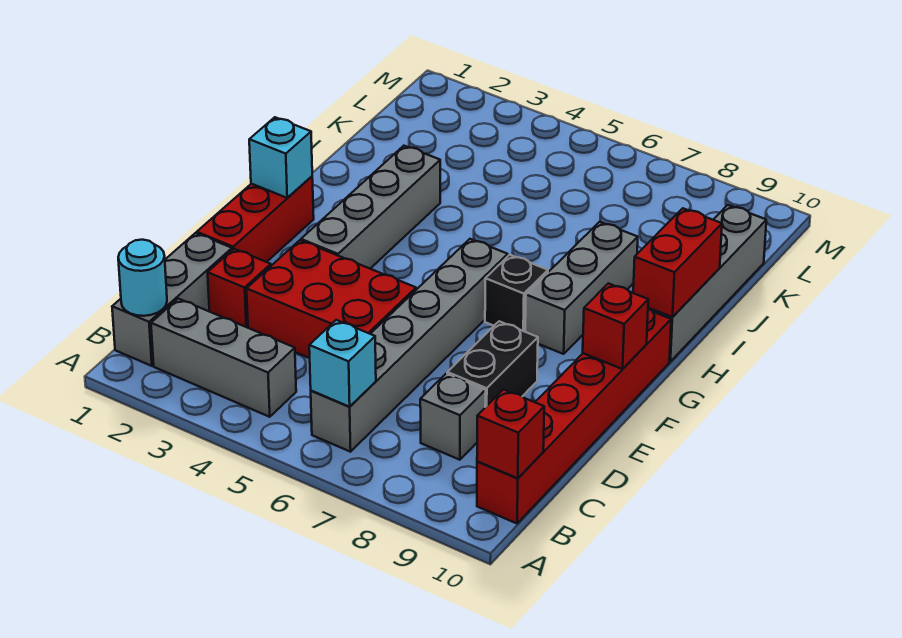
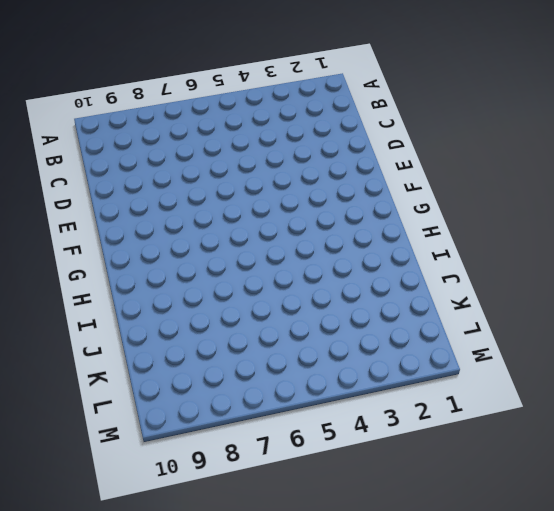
none -> grey 1x3 brick [112,233,232,366]
none -> grey 1x3 brick [151,299,296,417]
none -> grey 1x6 brick [311,239,508,452]

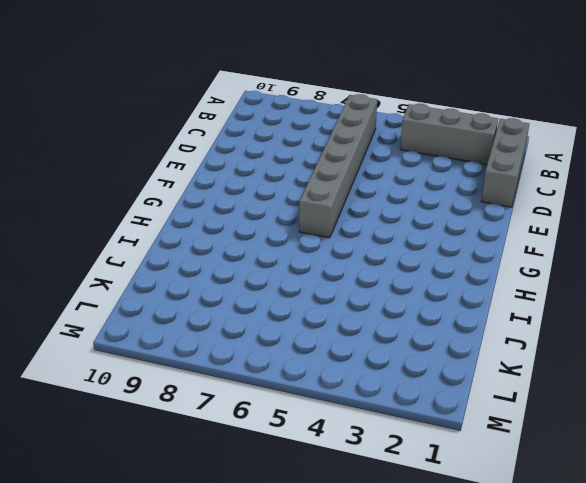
none -> red 1x6 brick [477,308,671,523]
none -> grey 1x1 brick [420,373,486,460]
none -> red 1x1 brick [208,249,271,328]

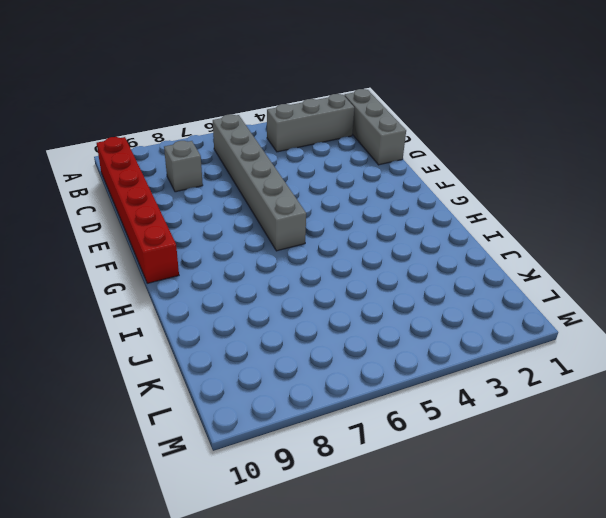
none -> red 1x1 brick [208,249,271,328]
none -> red 2x3 brick [247,240,416,358]
none -> black 1x2 brick [447,321,538,407]

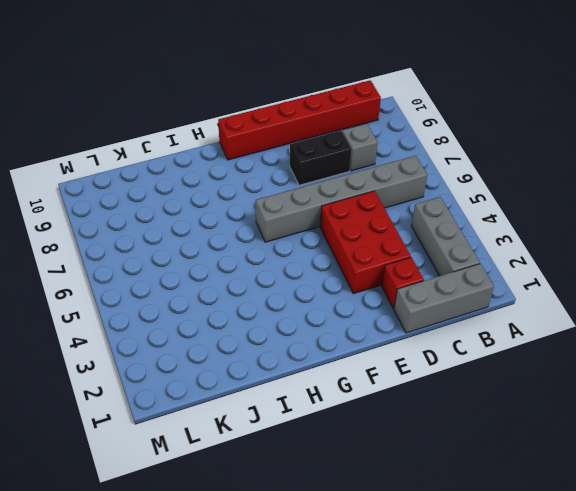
none -> red 1x3 brick [197,176,314,262]
none -> grey 1x4 brick [301,146,440,269]
none -> black 1x1 brick [485,255,548,332]

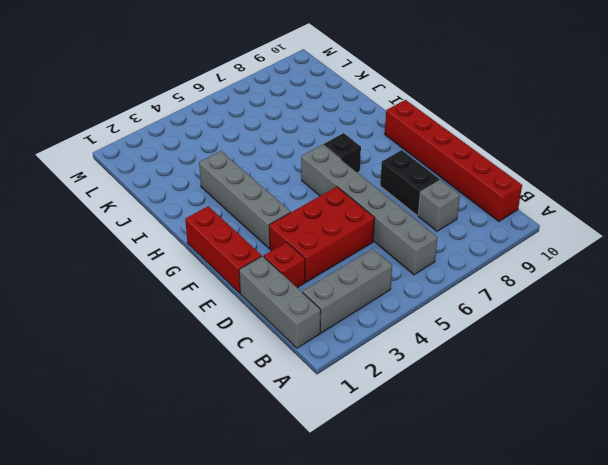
none -> grey 1x3 brick [525,222,638,354]
none -> grey 1x4 brick [649,205,766,361]
none -> cyan 1x1 round brick [118,240,167,316]

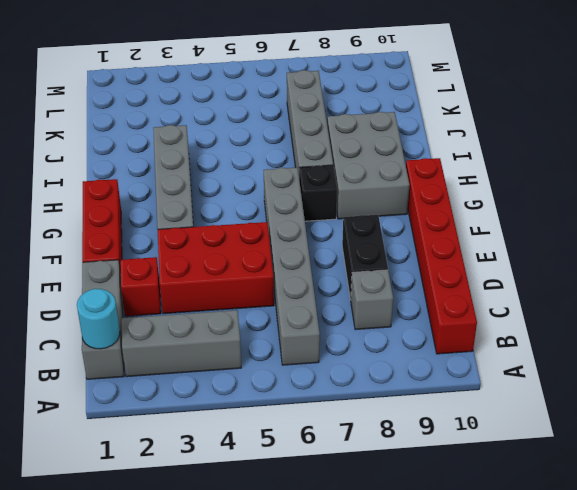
grey 2x3 brick [327,112,409,219] -> grey 1x3 brick [525,222,638,354]
grey 1x4 brick [287,70,333,174] -> grey 1x4 brick moved to [649,205,766,361]
none -> cyan 1x1 brick [309,320,376,407]
none -> red 1x1 brick [477,389,544,478]
none -> red 1x1 brick [583,283,648,369]

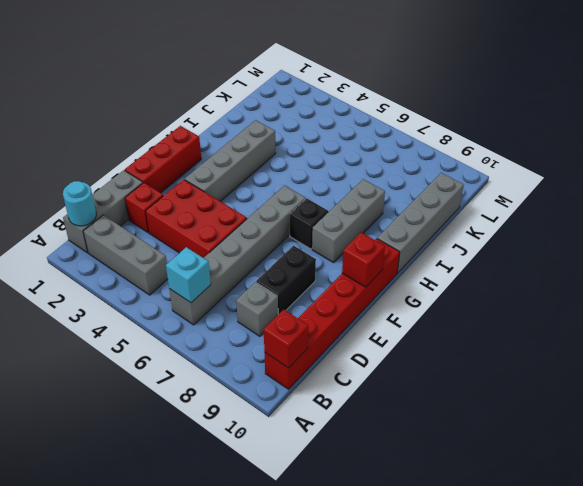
none -> cyan 1x1 brick [249,117,312,198]
none -> red 1x2 brick [633,208,722,317]

